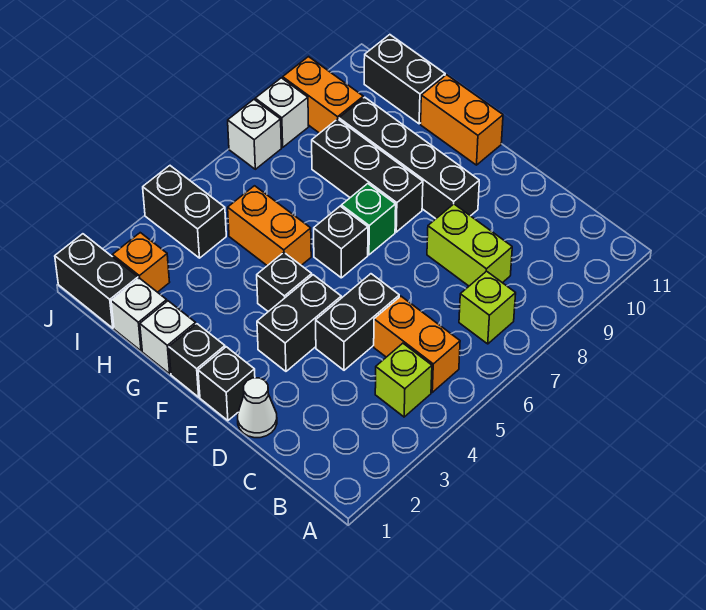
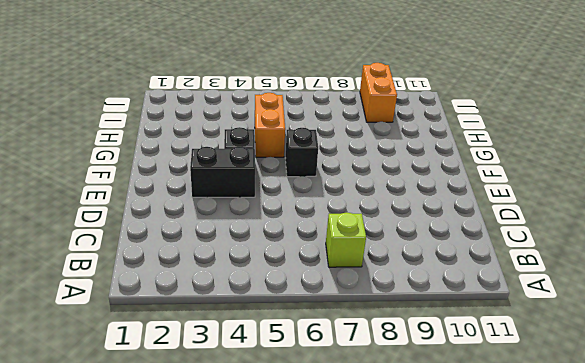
none -> lime 1x1 brick [375,343,432,417]
none -> orange 1x2 brick [374,296,460,392]
none -> lime 1x2 brick [427,204,512,286]

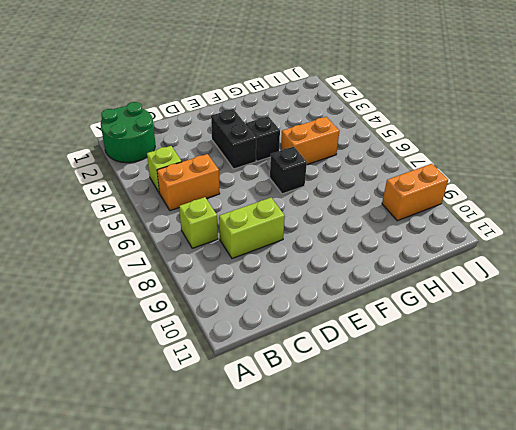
green 2x2 round brick [101,102,155,163] -> none
none -> white 1x1 cone [238,378,277,438]
none -> black 1x2 brick [316,274,399,370]
none -> black 1x1 brick [198,347,255,421]

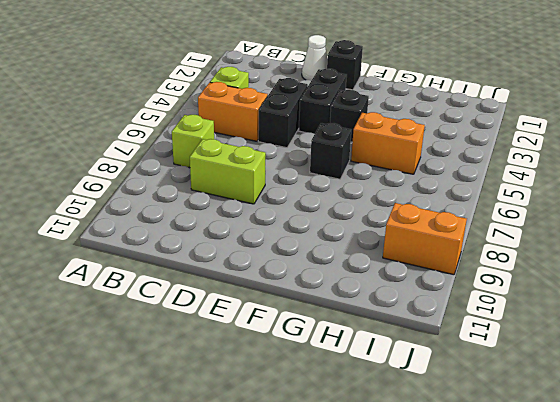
none -> black 1x4 brick [339,97,479,219]
none -> black 1x1 brick [169,324,225,397]
none -> green 1x1 brick [341,184,396,255]

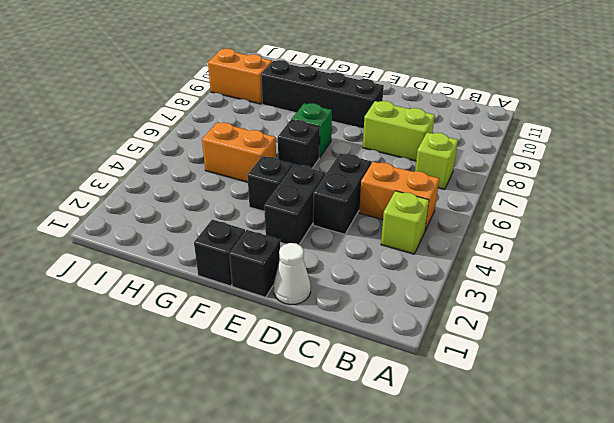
none -> black 1x3 brick [312,119,423,232]
none -> orange 1x2 brick [421,75,503,165]
none -> white 1x1 brick [140,301,196,374]

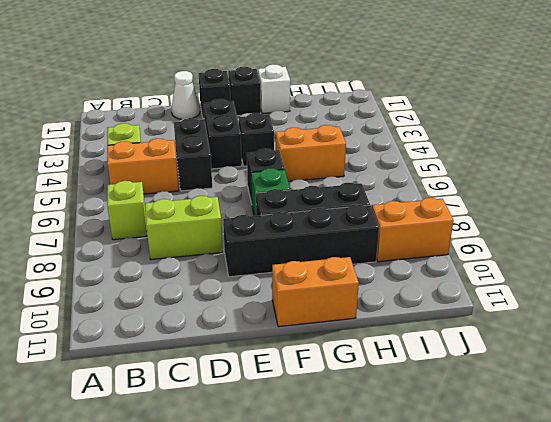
none -> white 1x1 brick [111,278,167,351]
none -> black 1x2 brick [364,35,445,124]
none -> black 1x2 brick [55,234,138,328]

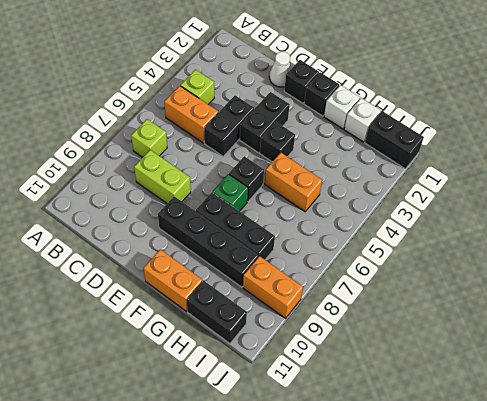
none -> orange 1x1 brick [112,233,170,292]
none -> black 1x2 brick [143,166,226,258]
none -> white 1x1 brick [228,100,281,169]

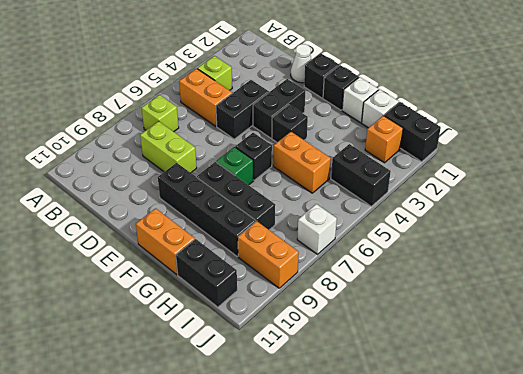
none -> white 1x1 brick [255,78,309,147]

